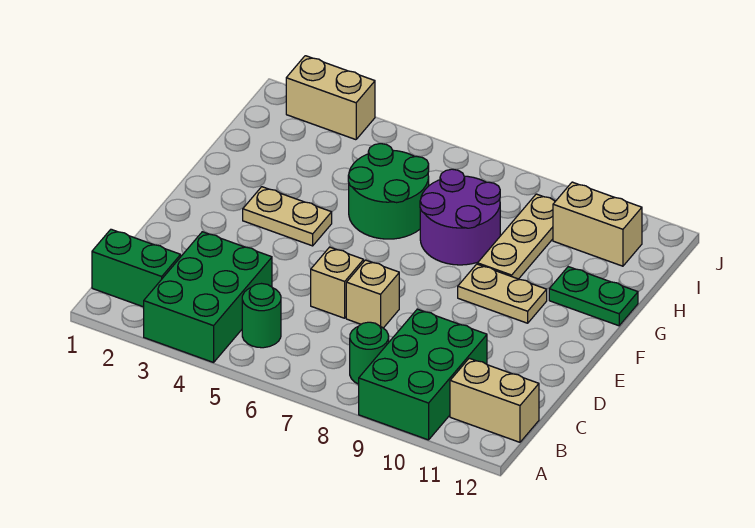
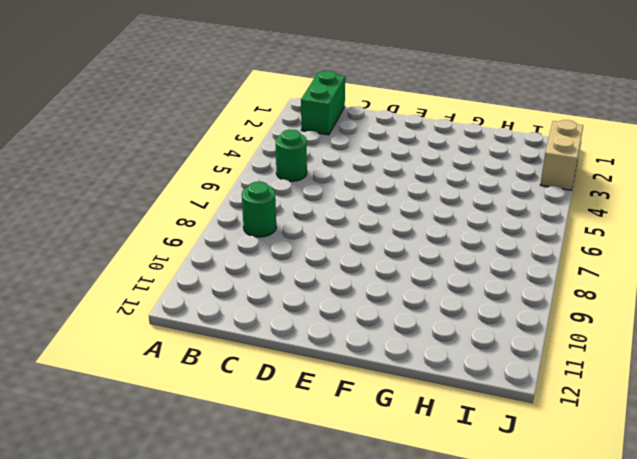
none -> green 2x3 brick [144,232,272,362]
none -> green 2x3 brick [359,309,487,440]
none -> tan 1x2 brick [450,358,539,442]

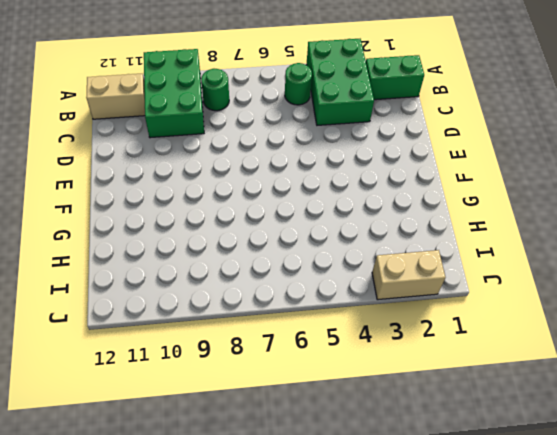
none -> tan 1x1 brick [311,247,364,318]
none -> tan 1x1 brick [346,260,399,328]
none -> tan 1x2 plate [243,187,332,246]

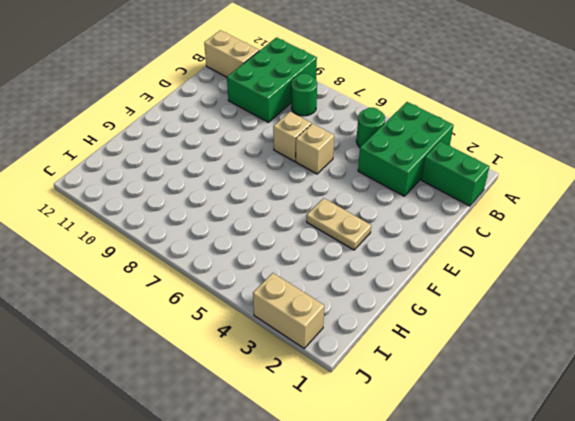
none -> tan 1x2 plate [458,264,547,323]
none -> green 2x2 round brick [348,144,429,239]
none -> purple 2x2 round brick [420,169,500,265]

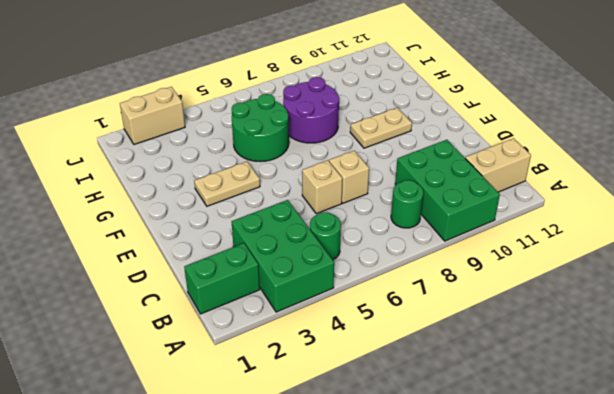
none -> tan 1x3 plate [478,194,555,279]
none -> green 1x2 plate [549,267,638,326]
none -> tan 1x2 brick [553,182,642,266]

